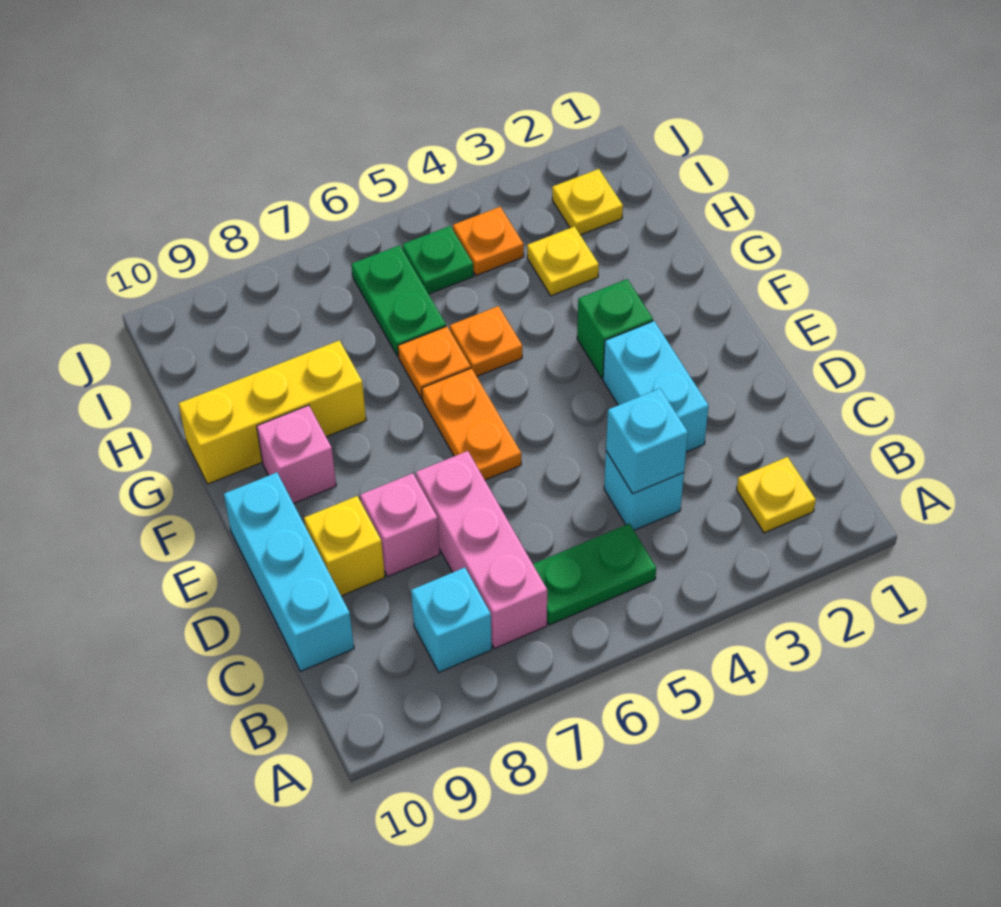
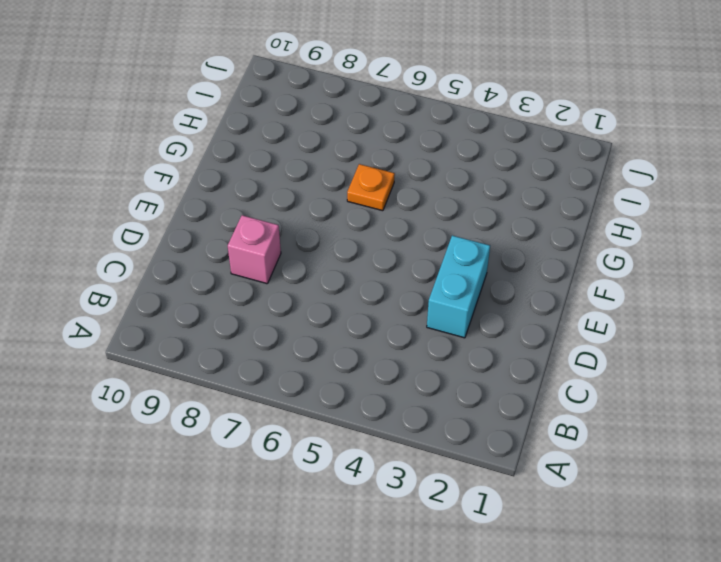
none -> yellow 1x1 plate [737,457,816,533]
none -> green 1x2 plate [533,523,656,625]
none -> pink 1x3 brick [416,451,547,649]

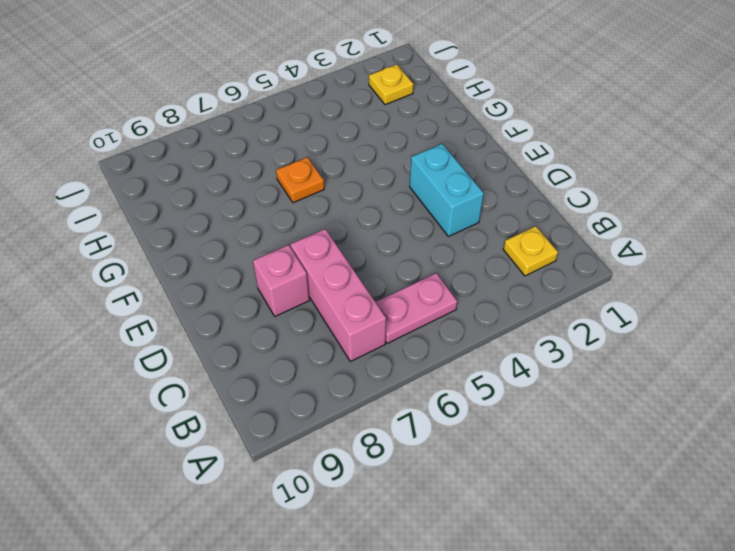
pink 1x2 plate [376,273,457,343] -> green 1x2 plate [533,523,656,625]
none -> cyan 1x1 brick [411,568,492,672]
none -> cyan 1x1 brick [604,451,684,530]
none -> cyan 1x3 brick [224,473,354,671]

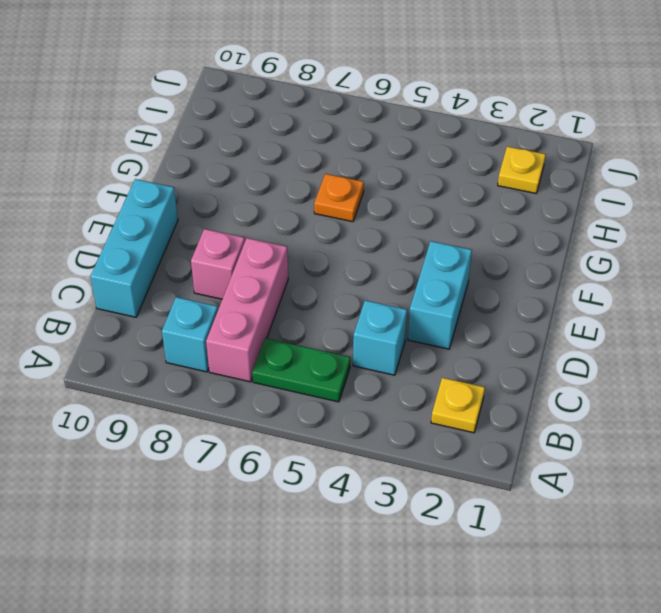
none -> yellow 1x1 brick [304,496,385,596]
none -> orange 1x2 plate [422,368,521,480]
none -> green 1x1 brick [577,279,653,378]

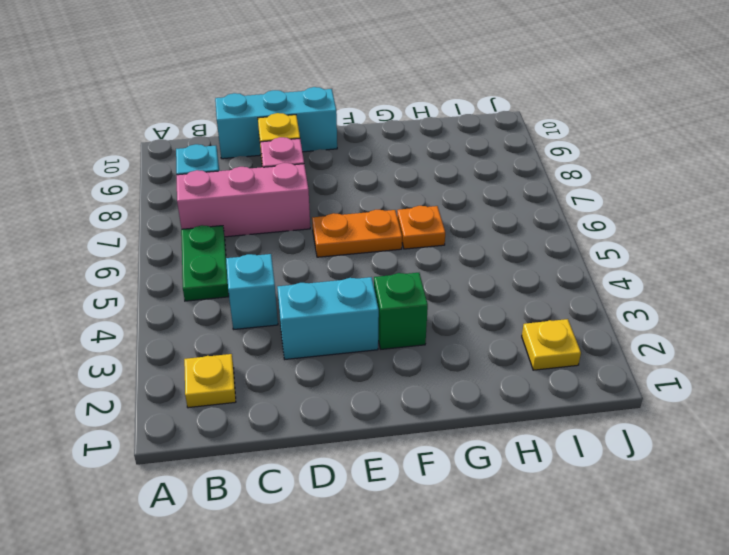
none -> pink 1x1 brick [257,405,336,504]
none -> orange 1x1 plate [450,306,522,376]
none -> yellow 1x3 brick [179,340,366,484]

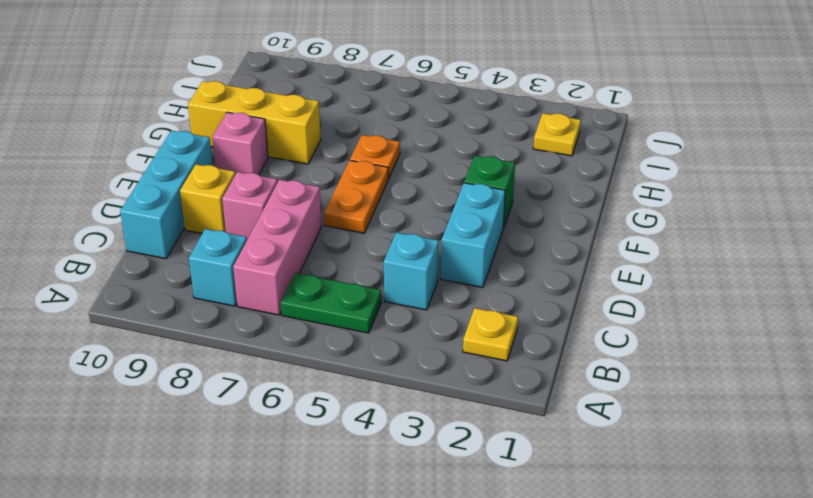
none -> orange 1x1 plate [450,306,522,376]
none -> yellow 1x1 plate [527,226,599,296]
none -> green 1x2 plate [351,245,446,356]

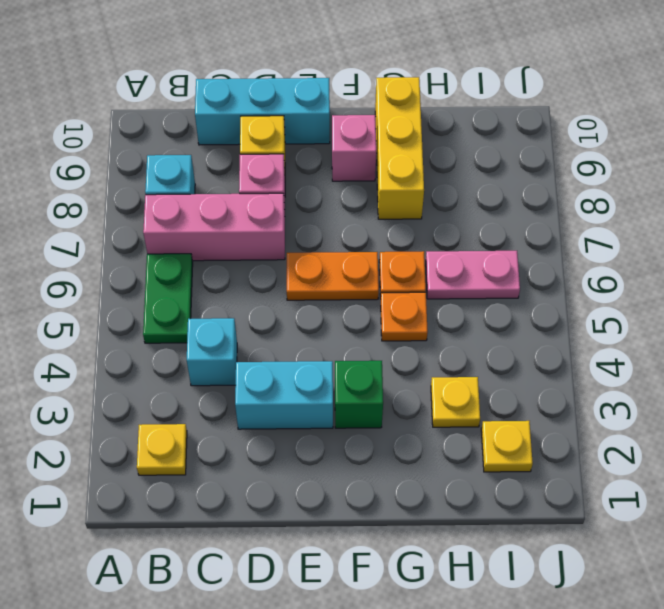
pink 1x2 plate [426,251,520,299] -> green 1x2 plate [351,245,446,356]
none -> orange 1x1 plate [453,207,524,276]
none -> green 1x1 plate [402,226,473,294]
none -> cyan 1x1 brick [606,388,688,494]

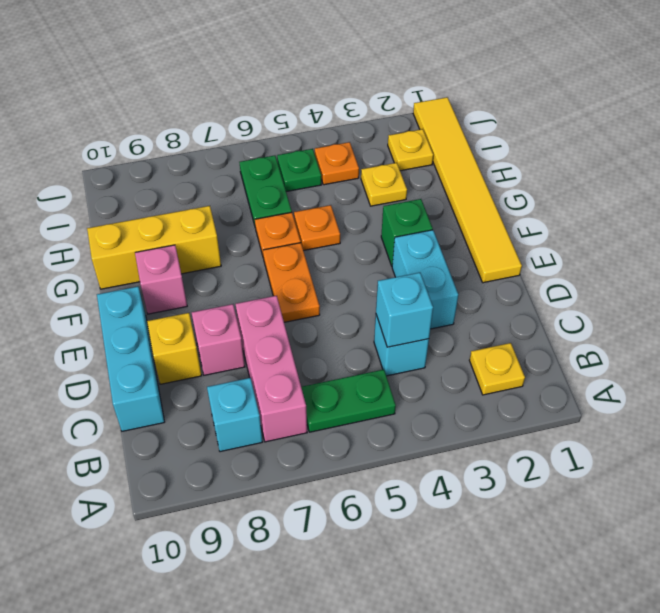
yellow 1x6 tile [413,97,522,283] -> none

